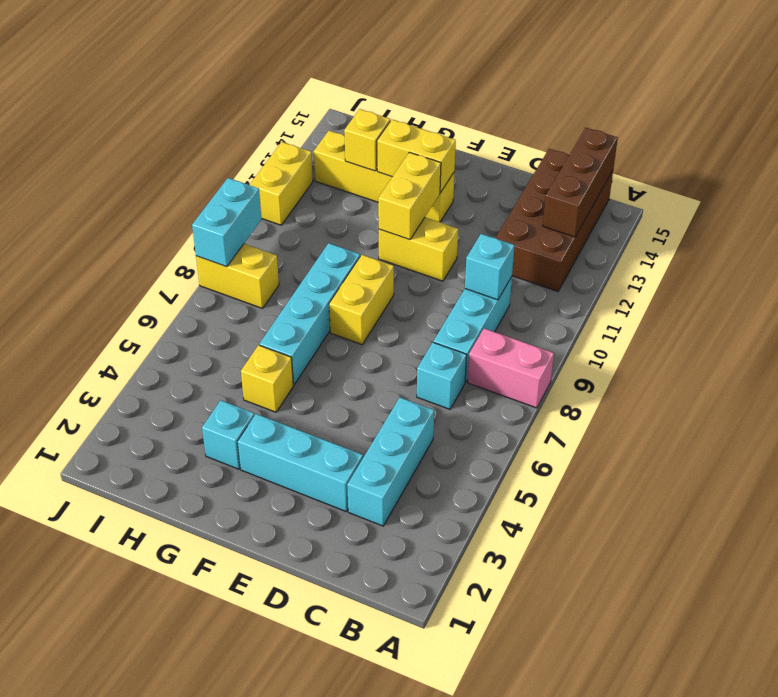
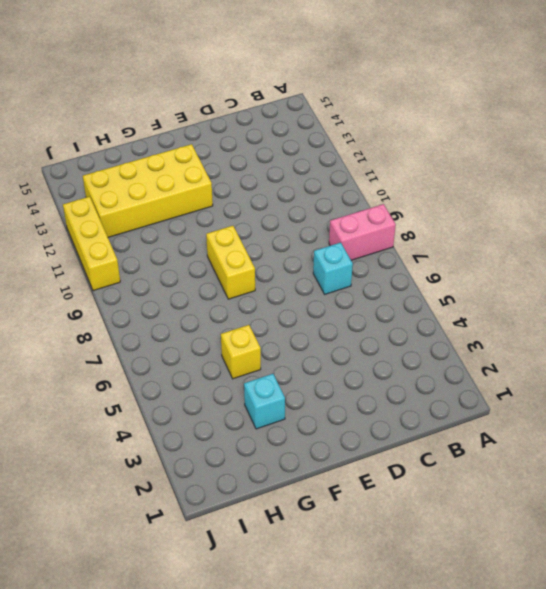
yellow 2x4 brick [83,144,213,237] -> yellow 1x4 brick [314,131,455,222]
yellow 1x3 brick [63,197,120,291] -> yellow 1x2 brick [250,142,313,225]
none -> brown 2x4 brick [496,149,613,291]
none -> cyan 1x3 brick [347,397,434,526]
none -> cyan 1x3 brick [433,277,512,382]

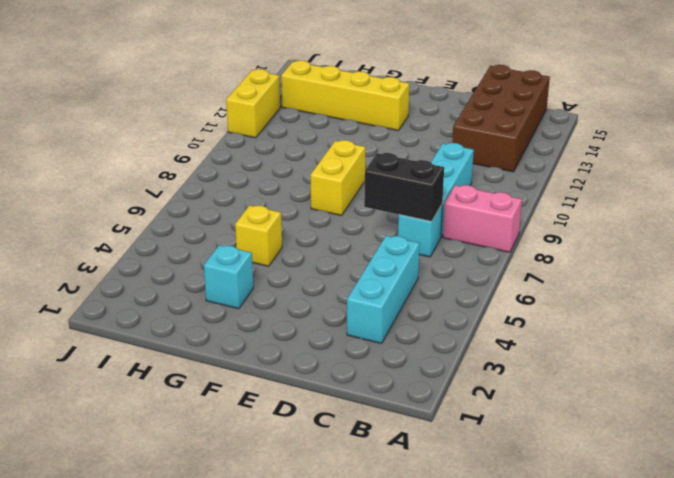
black 1x2 brick [364,153,444,221] -> none
none -> cyan 1x3 brick [238,414,363,512]
none -> yellow 1x2 brick [379,218,458,281]
none -> cyan 1x4 brick [259,243,360,385]

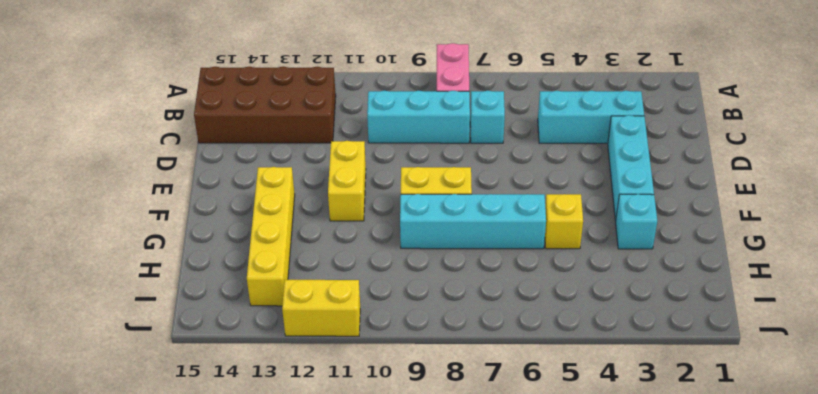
none -> yellow 1x2 brick [196,244,279,308]
none -> brown 1x3 brick [543,128,618,237]
none -> cyan 1x1 brick [465,234,514,300]

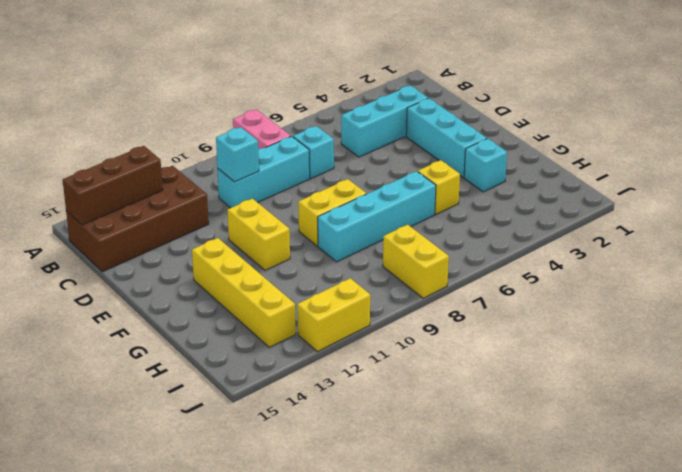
none -> yellow 1x2 brick [378,152,441,240]
none -> yellow 1x2 brick [377,120,456,193]
none -> yellow 1x1 brick [344,109,390,171]

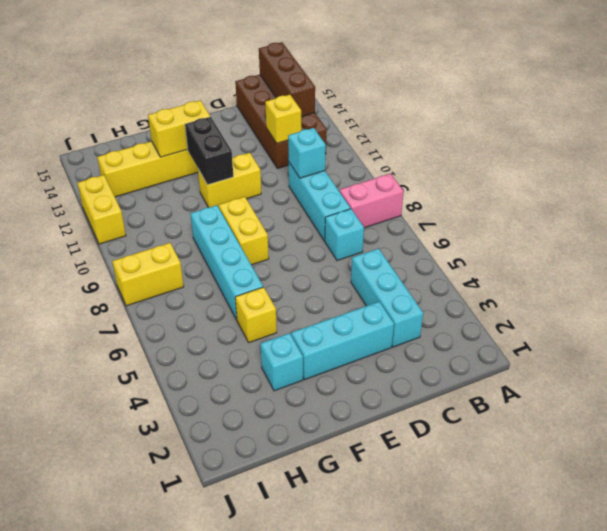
yellow 1x1 brick [265,95,301,143] -> yellow 1x1 brick moved to [344,109,390,171]
black 1x2 brick [185,117,233,185] -> yellow 1x2 brick [378,152,441,240]
none -> cyan 1x2 brick [192,178,262,267]

